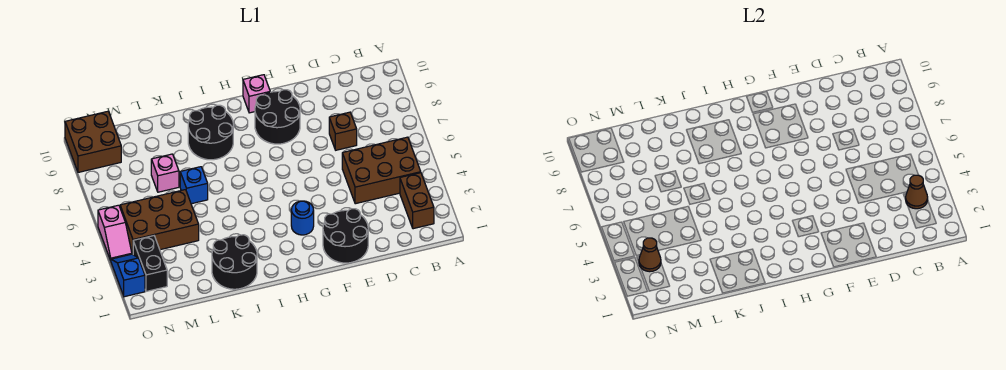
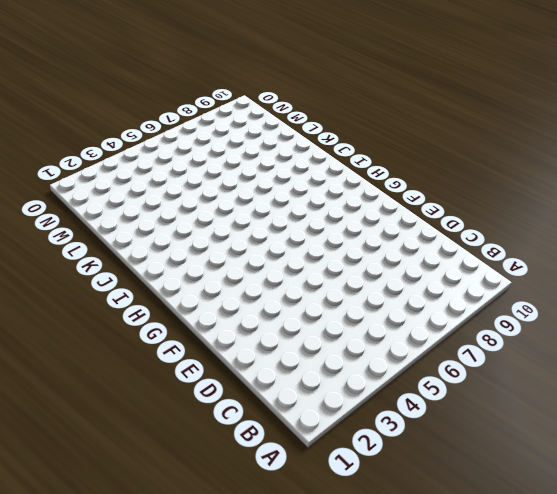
none -> brown 1x2 brick [400,173,434,229]
none -> brown 2x3 brick [342,137,421,204]
none -> brown 1x1 brick [329,112,357,150]

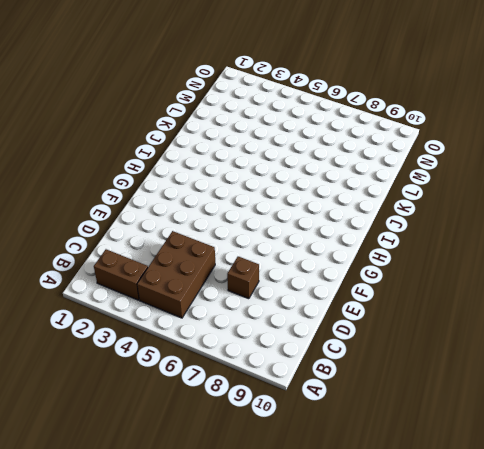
none -> black 2x2 round brick [323,209,368,263]
none -> black 2x2 round brick [255,90,300,144]
none -> blue 1x1 round brick [291,201,314,235]

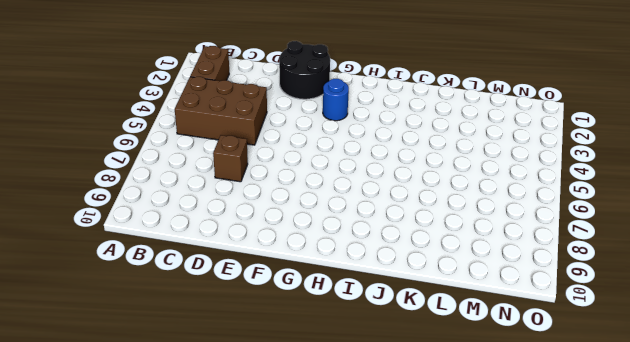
none -> black 2x2 round brick [255,90,300,144]
none -> pink 1x1 brick [243,75,270,113]
none -> black 2x2 round brick [188,105,233,160]

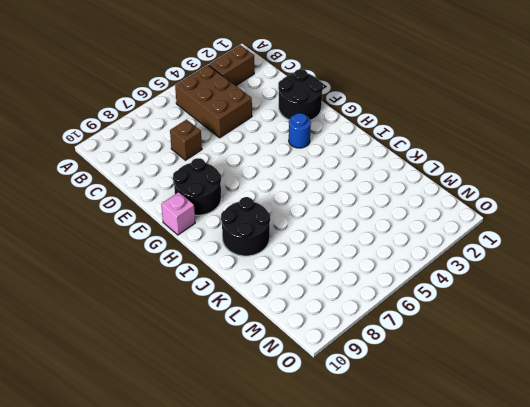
none -> black 2x2 round brick [212,235,257,289]
none -> blue 1x1 brick [180,167,208,204]
none -> brown 2x3 brick [120,190,199,254]

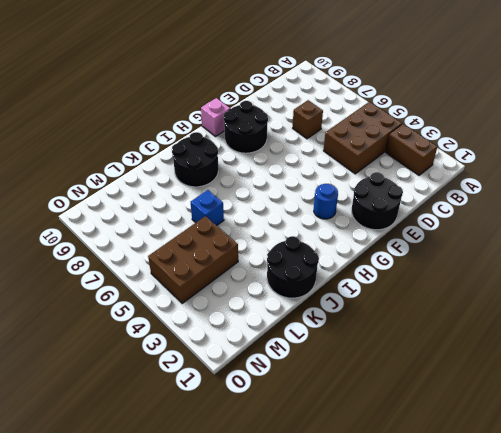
none -> pink 1x1 brick [151,154,179,192]
none -> black 1x2 brick [133,236,167,291]
none -> brown 2x2 brick [65,111,121,172]

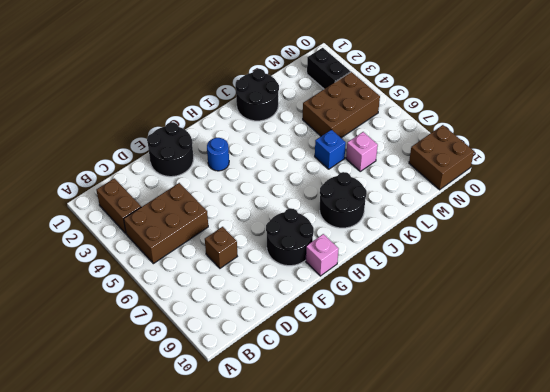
none -> blue 1x2 slope [111,254,145,297]
none -> pink 1x2 slope [98,205,132,260]
none -> brown 1x1 cone [906,175,928,209]

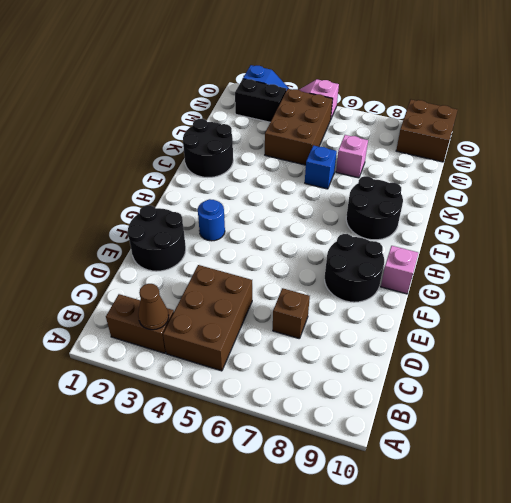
none -> brown 1x1 cone [639,238,661,272]

